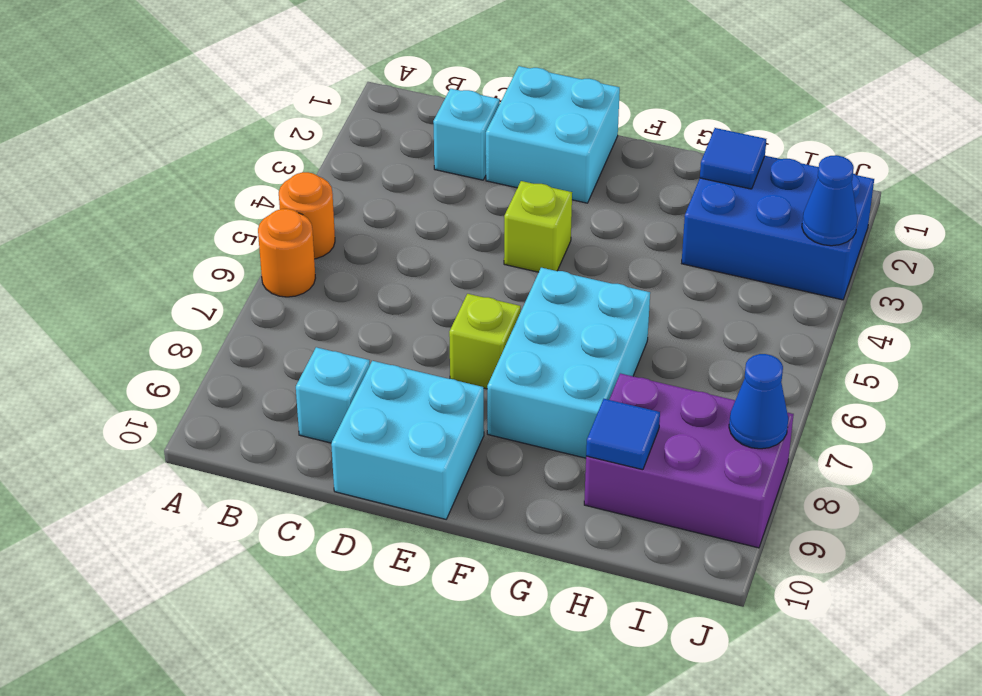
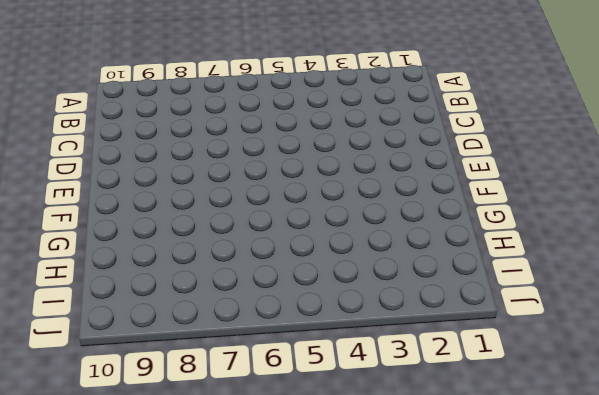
none -> orange 1x1 round brick [279,172,335,259]
none -> orange 1x1 round brick [258,209,315,297]
none -> cyan 1x1 brick [433,89,500,180]

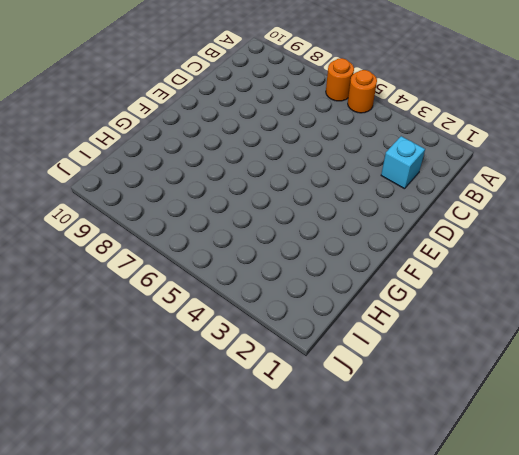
none -> cyan 1x1 brick [296,347,370,443]
none -> cyan 2x2 brick [486,66,620,203]
none -> cyan 2x2 brick [331,361,484,519]

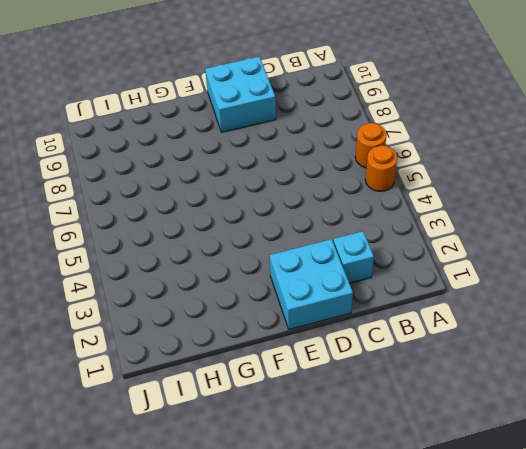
none -> cyan 1x1 brick [296,347,370,443]
none -> lime 1x1 brick [504,181,572,272]
none -> lime 1x1 brick [449,294,521,389]

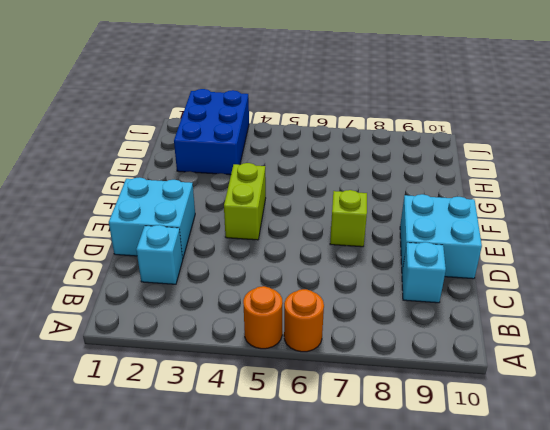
lime 1x2 brick [224,163,266,240] -> lime 1x1 brick [504,181,572,272]
none -> cyan 2x3 brick [487,268,650,458]
none -> purple 2x3 brick [584,373,794,548]
none -> blue 1x1 tile [700,128,766,189]

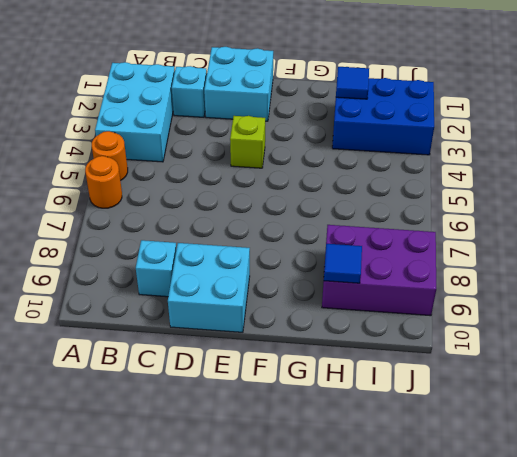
cyan 2x3 brick [95,62,175,162] -> cyan 2x3 brick moved to [487,268,650,458]
none -> lime 1x1 brick [449,294,521,389]
none -> blue 1x1 cone [802,155,857,246]
none -> blue 1x1 cone [729,354,788,449]

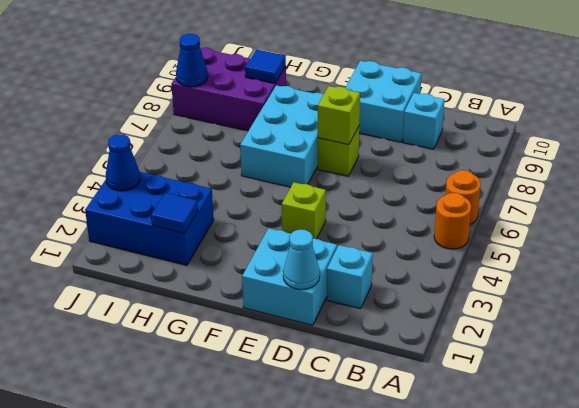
cyan 1x1 cone [283,230,320,290] -> none
lime 1x1 brick [318,86,360,145] -> none

